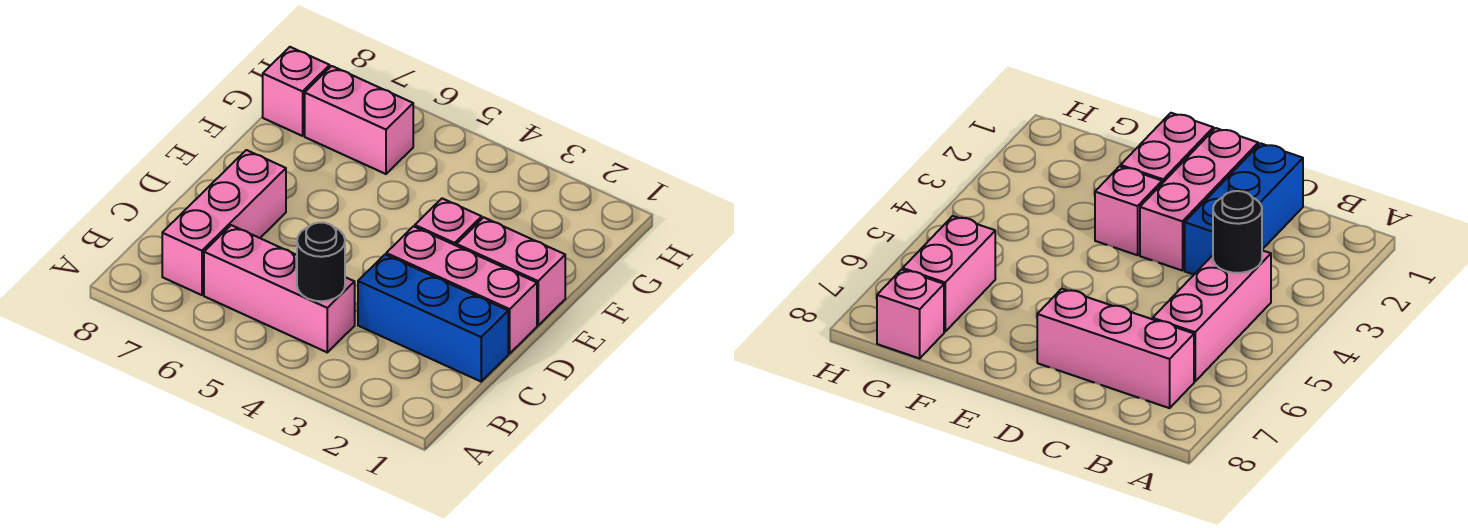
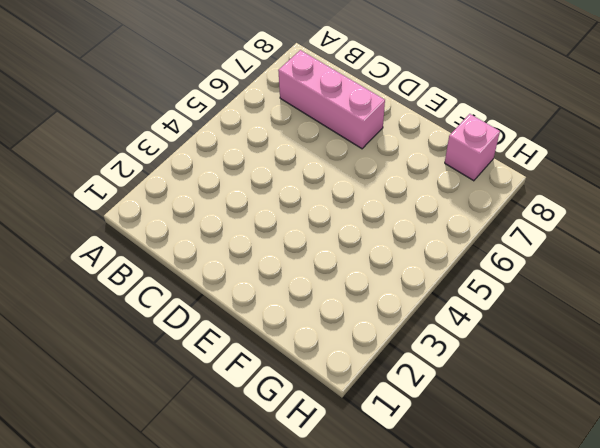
none -> pink 1x3 brick [204,225,355,352]
none -> blue 1x3 brick [358,254,508,382]

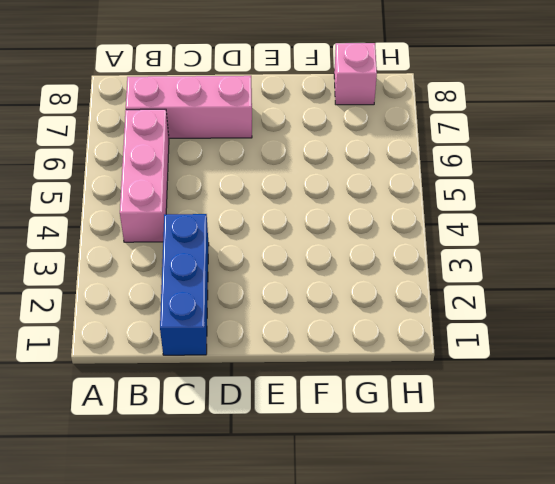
none -> pink 1x3 brick [386,226,537,354]
none -> pink 1x2 brick [457,217,565,325]

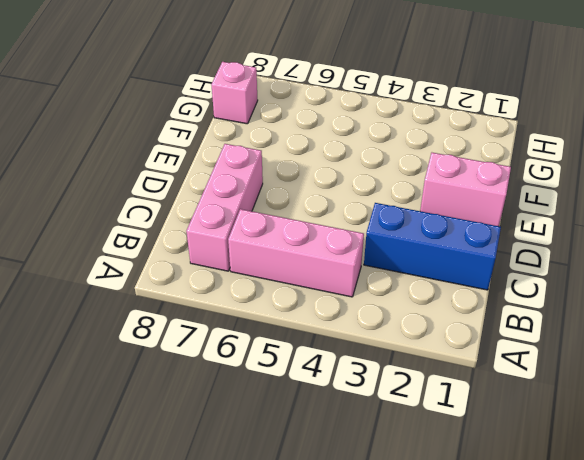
none -> pink 1x3 brick [386,226,537,354]
none -> pink 1x1 brick [415,198,482,246]

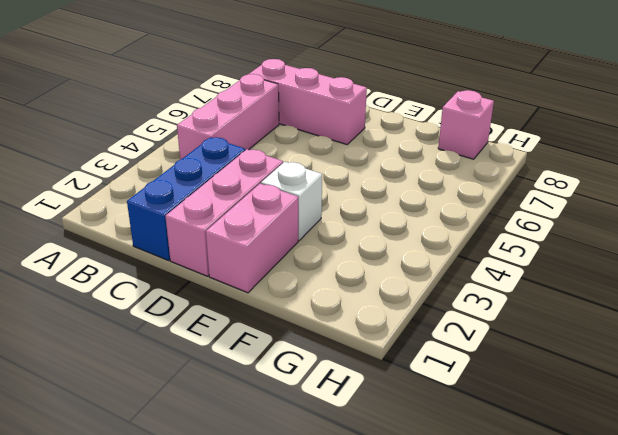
white 1x1 brick [261,162,322,240] -> pink 1x1 brick [415,198,482,246]
none -> pink 1x2 brick [305,66,413,174]
none -> black 1x1 round brick [297,223,345,301]

